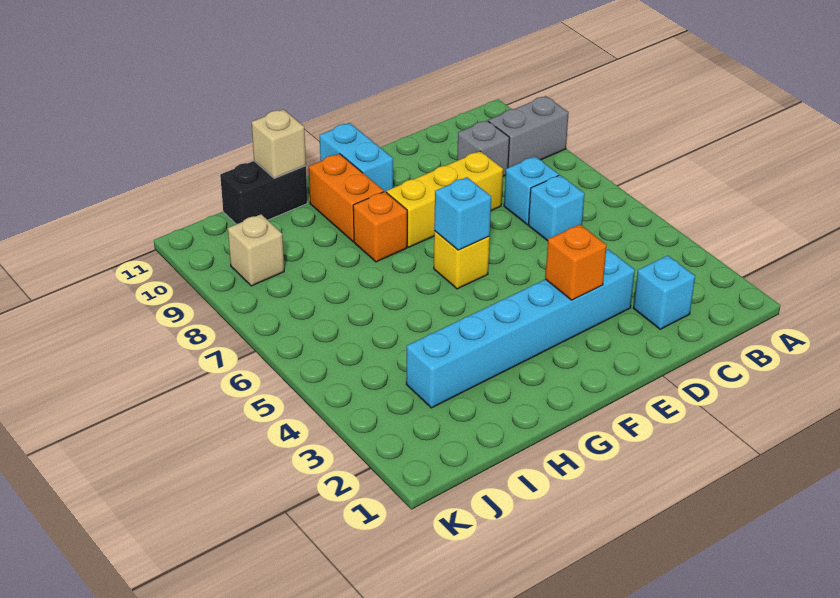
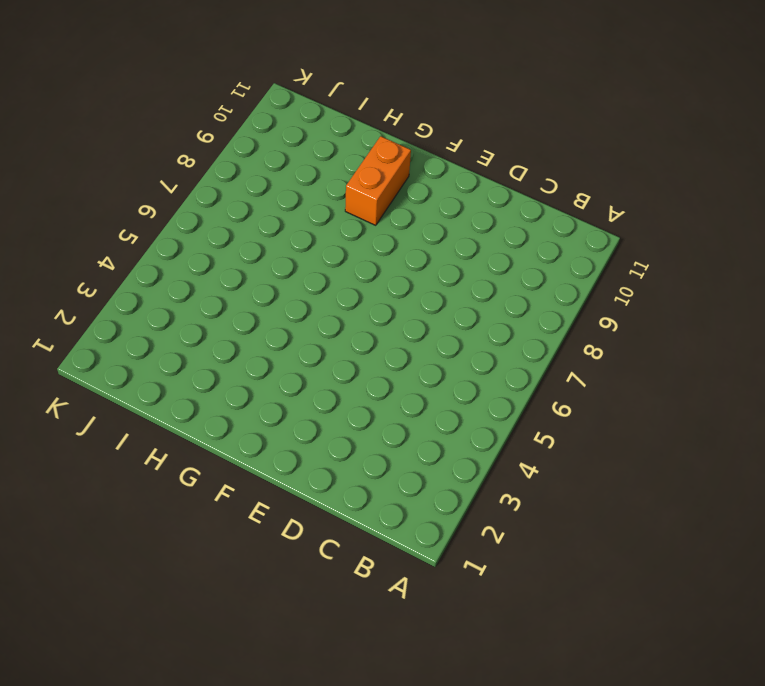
none -> grey 1x2 brick [488,96,569,168]
none -> cyan 1x1 brick [633,255,695,329]
none -> cyan 1x1 brick [528,175,585,241]

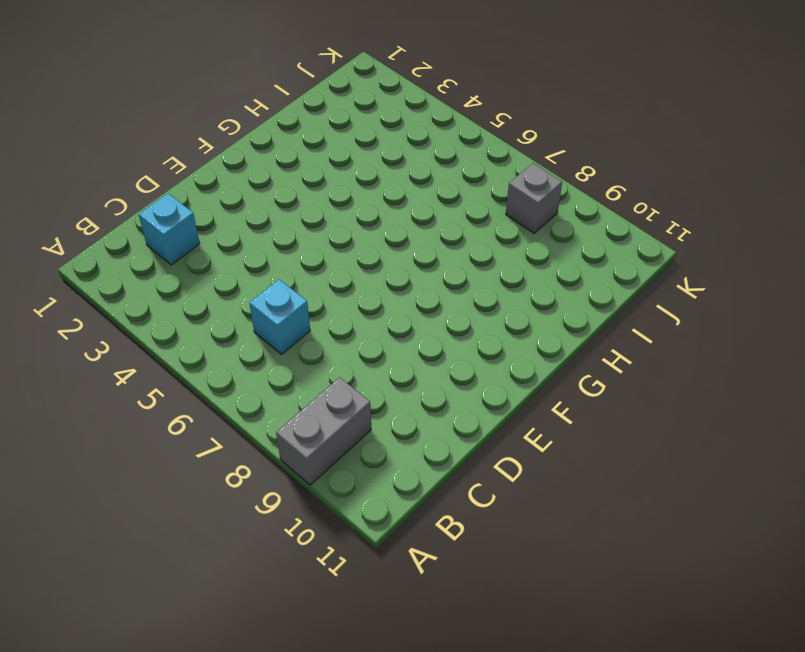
grey 1x1 brick [506,163,562,233] -> grey 1x1 brick moved to [457,121,509,176]
none -> cyan 1x1 brick [504,157,559,225]
none -> cyan 1x6 brick [406,249,635,408]
none -> yellow 1x3 brick [386,151,503,247]

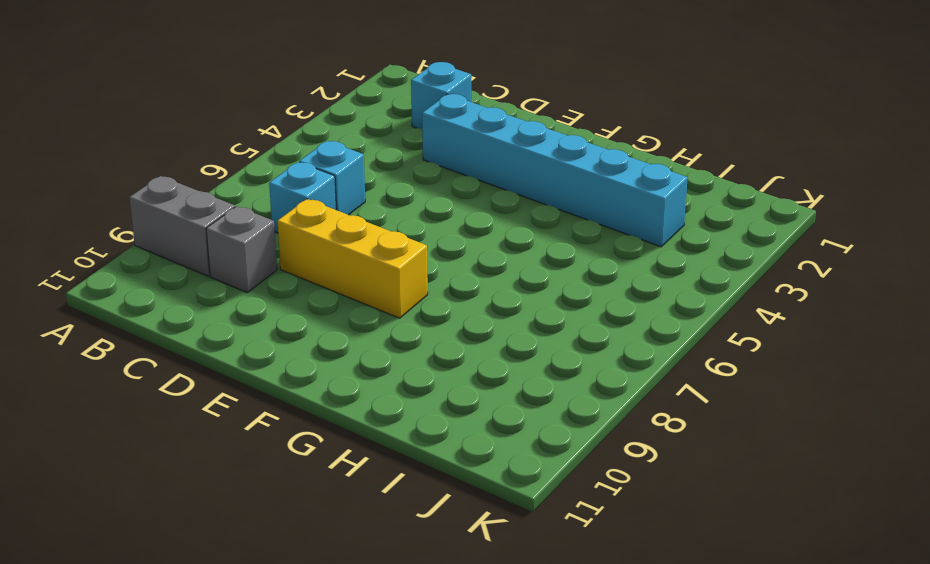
none -> yellow 1x1 brick [434,231,490,289]
none -> cyan 1x2 brick [320,123,393,192]
none -> orange 1x1 brick [353,192,407,262]

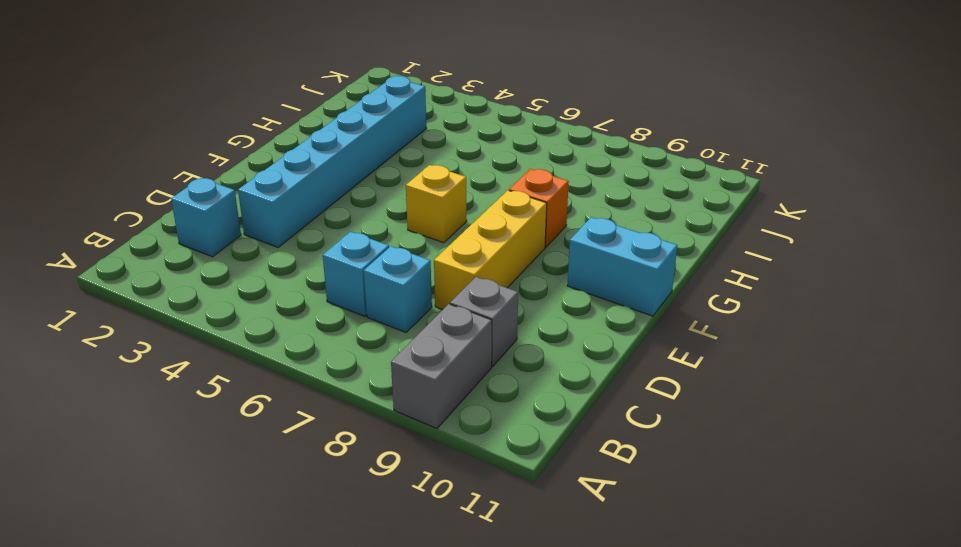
none -> orange 1x2 brick [309,154,384,242]
none -> black 1x2 brick [220,161,307,224]
none -> tan 1x1 brick [228,214,284,286]

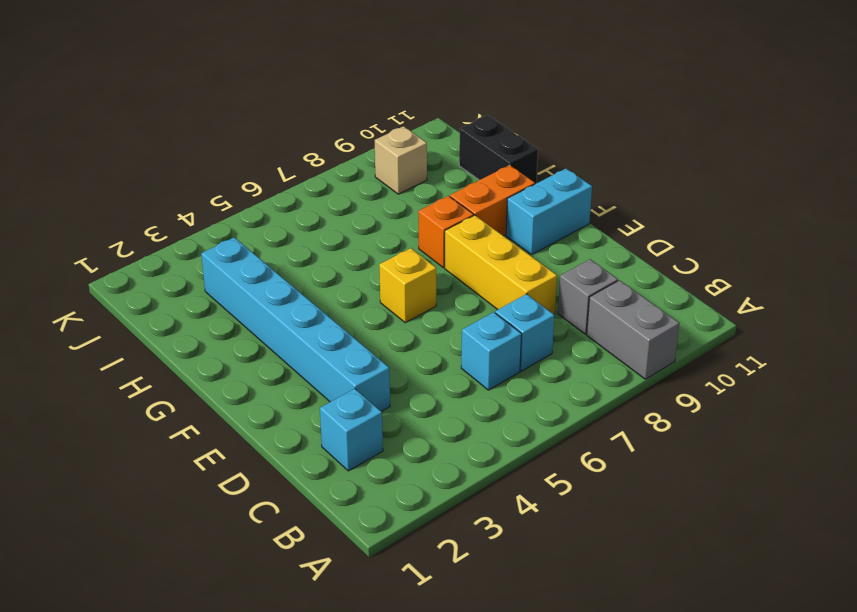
none -> orange 1x1 brick [545,224,607,300]
none -> cyan 1x1 brick [434,177,491,250]
none -> tan 1x1 brick [252,109,306,178]

